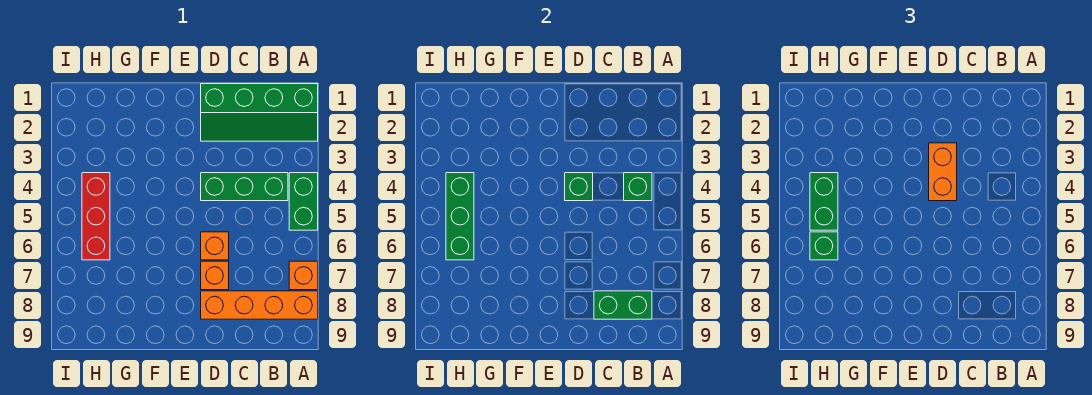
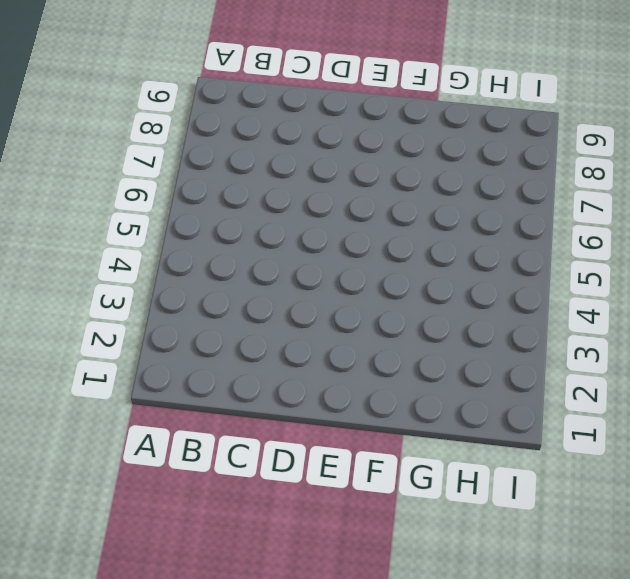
none -> green 2x4 slope [201,84,318,141]
none -> green 1x2 brick [289,173,318,230]
none -> orange 1x1 brick [289,261,318,290]

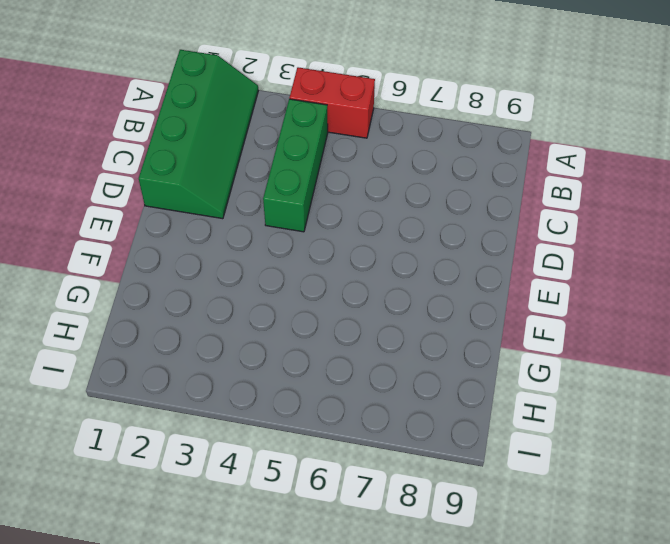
red 1x2 brick [290,67,375,138] -> green 1x2 brick [289,173,318,230]
none -> orange 1x1 brick [289,261,318,290]
none -> orange 1x4 brick [201,291,318,319]
none -> orange 1x1 brick [201,232,229,260]

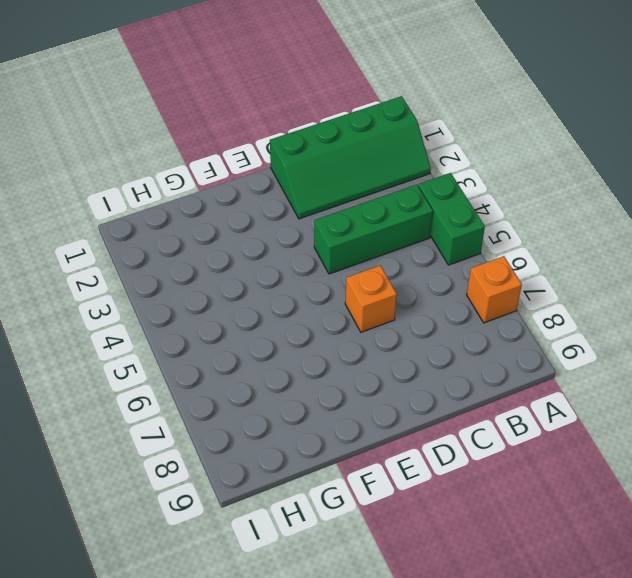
none -> orange 1x4 brick [201,291,318,319]
none -> orange 1x1 brick [201,261,229,290]
none -> red 1x3 brick [82,173,110,260]

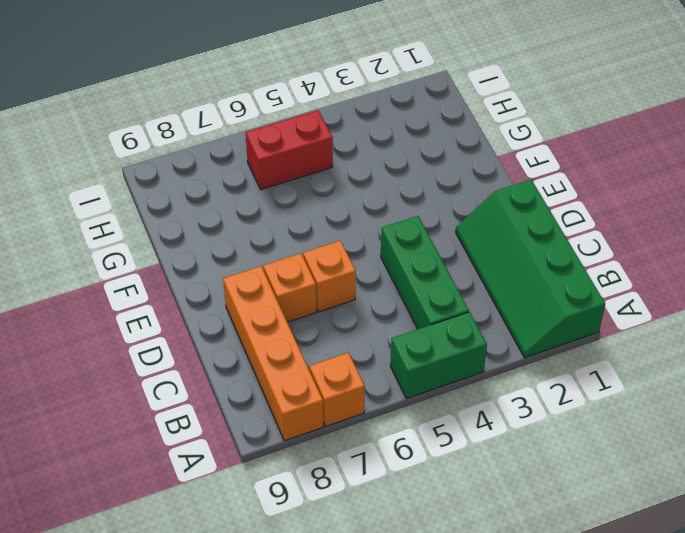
red 1x2 brick [245,110,333,189] -> red 1x3 brick [82,173,110,260]
none -> green 1x1 brick [624,173,652,201]
none -> green 1x2 brick [594,291,652,319]
none -> green 1x1 brick [565,173,593,201]

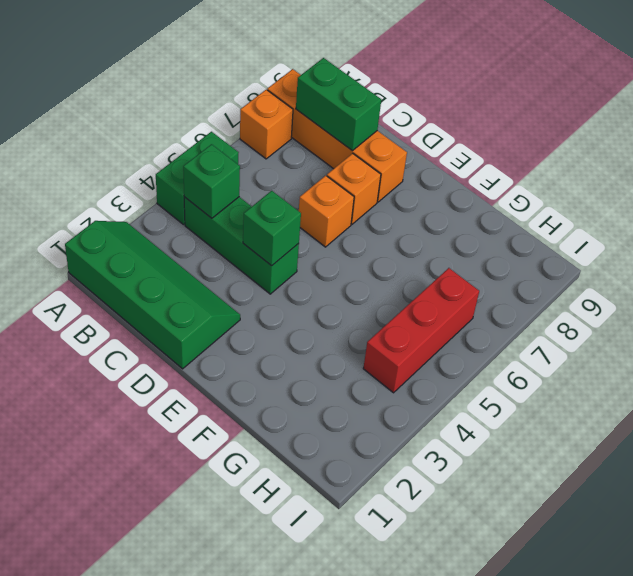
none -> green 1x3 brick [446,173,474,260]
none -> orange 1x2 brick [929,143,957,201]
none -> green 1x2 brick [810,173,838,230]

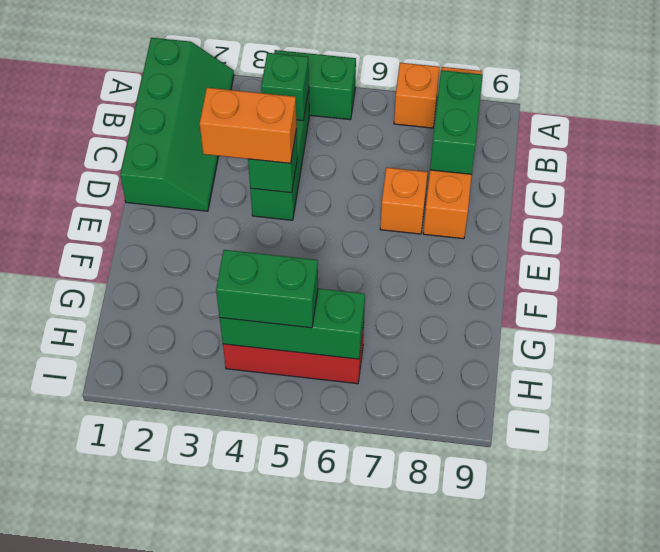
none -> orange 1x1 brick [201,232,229,260]
none -> green 1x1 brick [810,232,838,260]

